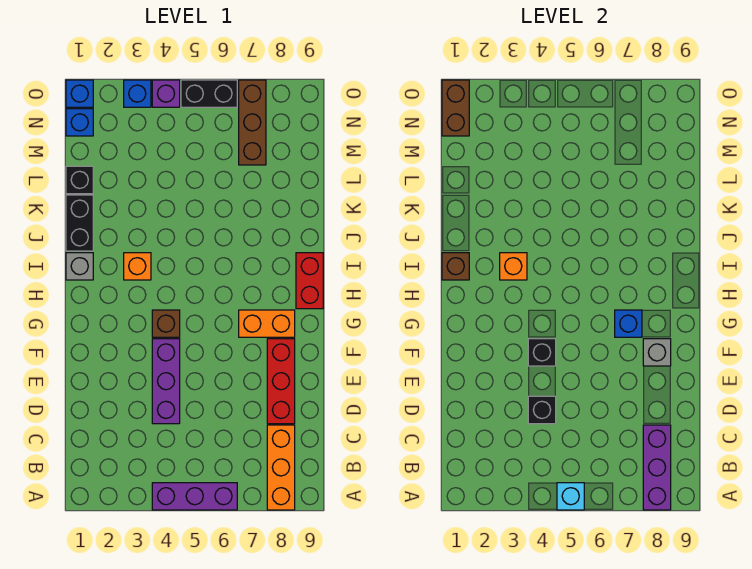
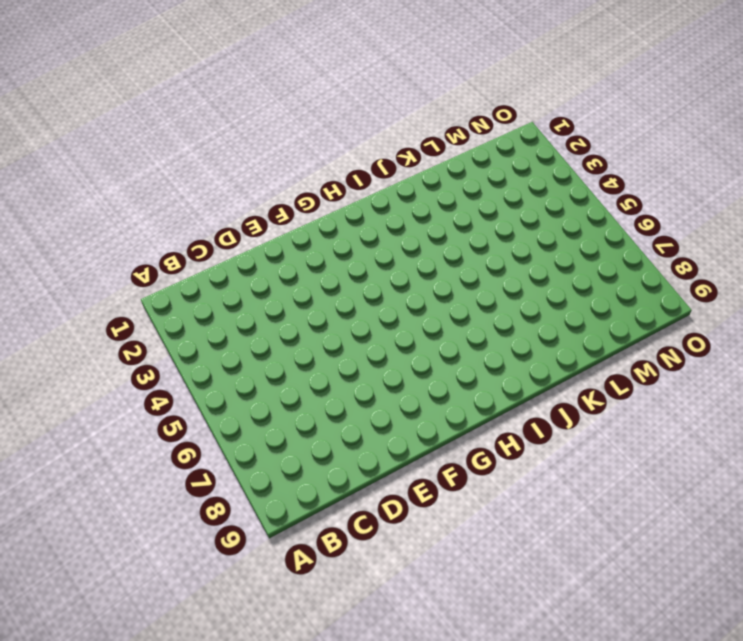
none -> purple 1x3 brick [152,483,237,510]
none -> orange 1x3 brick [267,425,295,510]
none -> purple 1x3 brick [152,339,180,424]

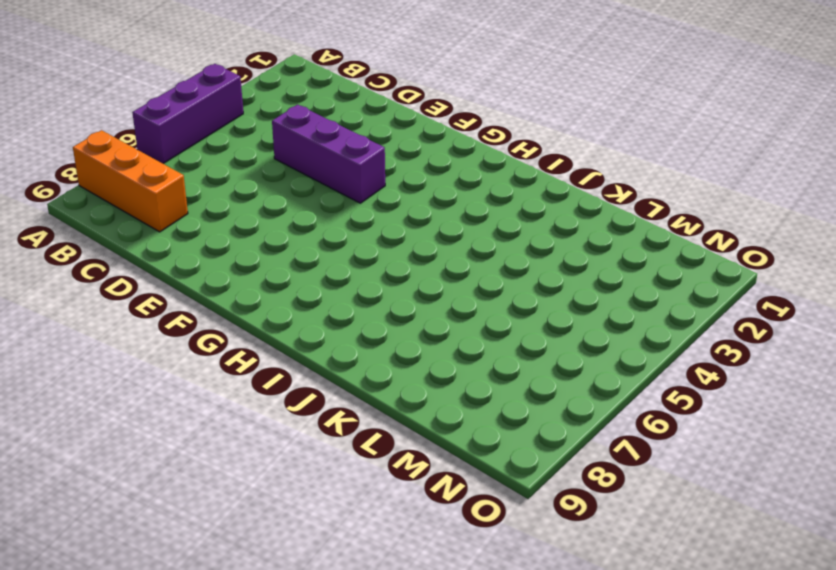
none -> red 1x3 brick [267,339,295,424]
none -> brown 1x1 brick [152,310,180,337]
none -> orange 1x2 brick [239,310,295,337]

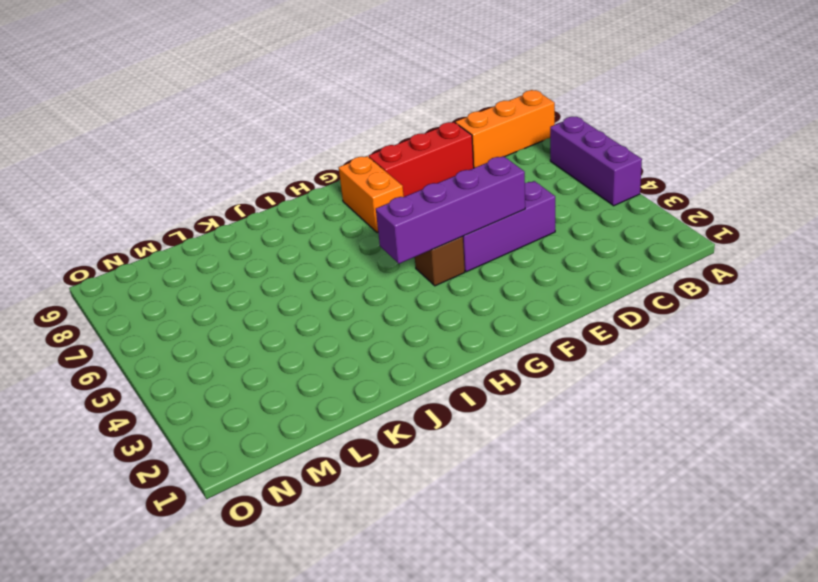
purple 1x4 brick [376,156,525,264] -> black 1x1 brick [528,339,556,366]
none -> red 1x2 brick [296,253,323,309]
none -> grey 1x1 brick [66,253,93,280]
none -> orange 1x1 brick [124,253,151,280]

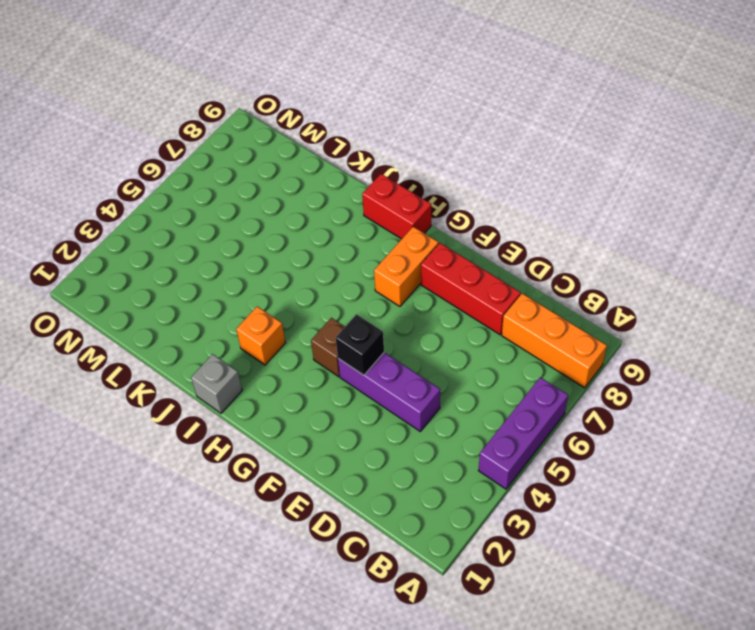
none -> black 1x2 brick [66,195,93,251]
none -> black 1x1 brick [66,166,93,194]
none -> brown 1x3 brick [239,80,266,165]

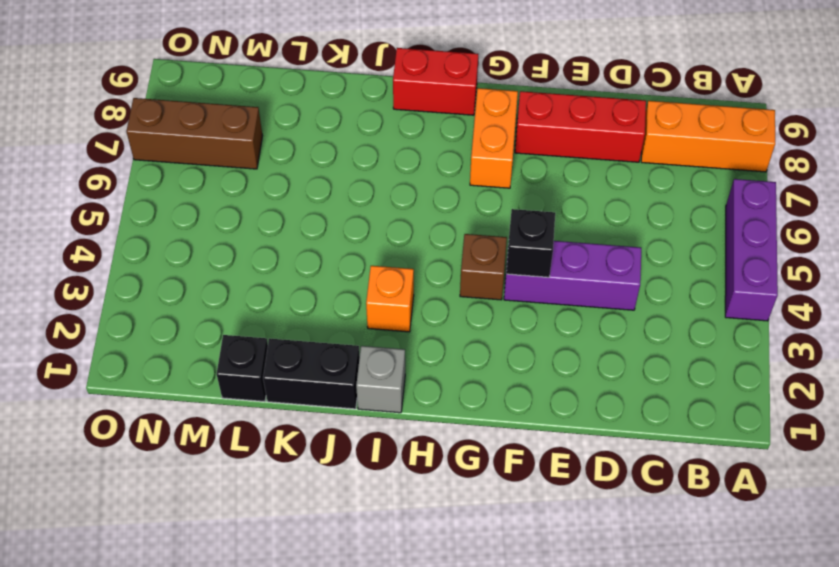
none -> blue 1x1 brick [66,109,93,136]
none -> blue 1x1 brick [66,80,93,107]
none -> blue 1x1 brick [124,80,151,107]

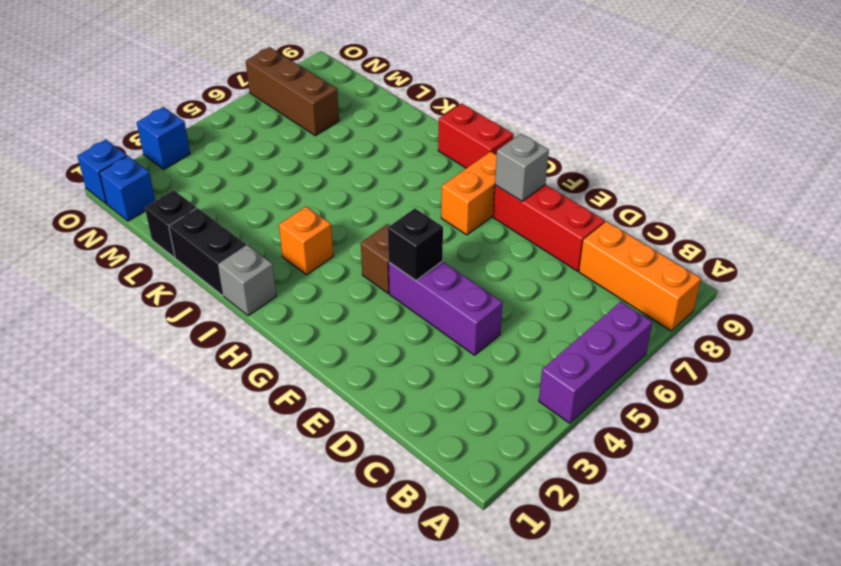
none -> purple 1x1 brick [152,80,180,107]
none -> black 1x2 brick [181,80,237,107]
none -> cyan 1x1 brick [557,483,584,510]

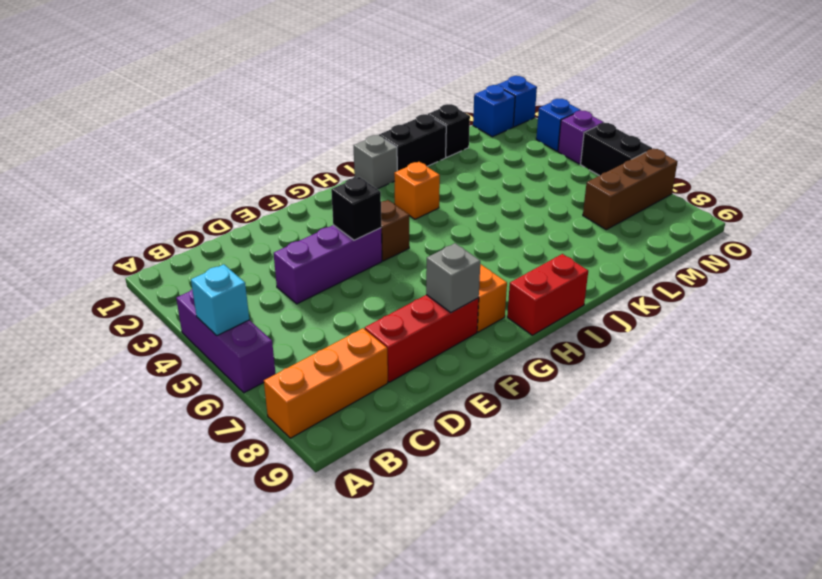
none -> purple 1x3 brick [643,425,671,510]
none -> black 1x1 brick [528,396,556,424]
none -> blue 1x1 brick [615,310,642,337]

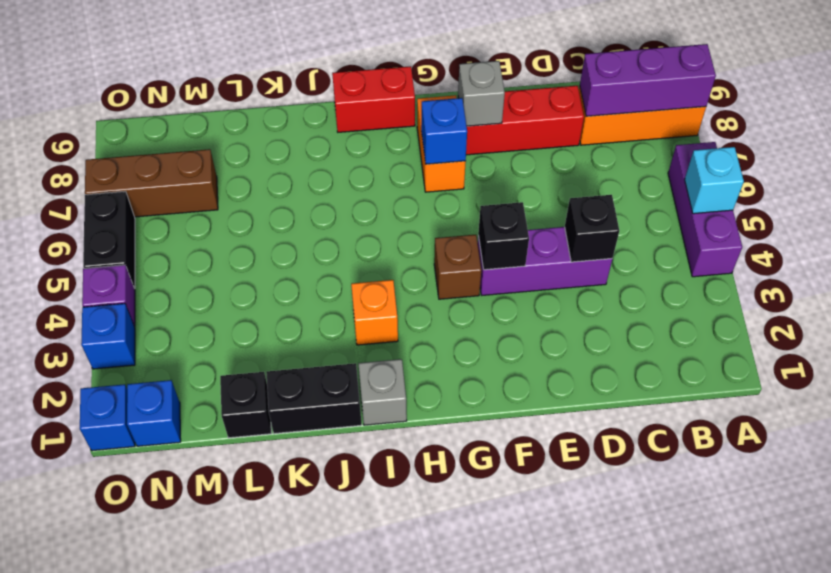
none -> brown 1x1 brick [442,253,469,280]
none -> orange 1x1 brick [500,253,527,280]
none -> brown 1x2 brick [442,80,469,136]

